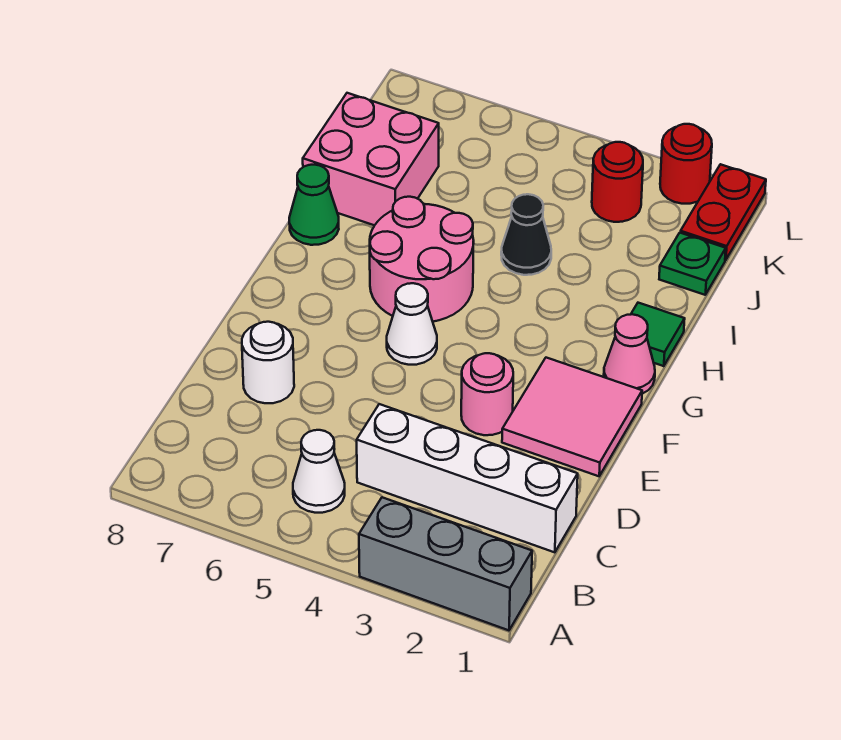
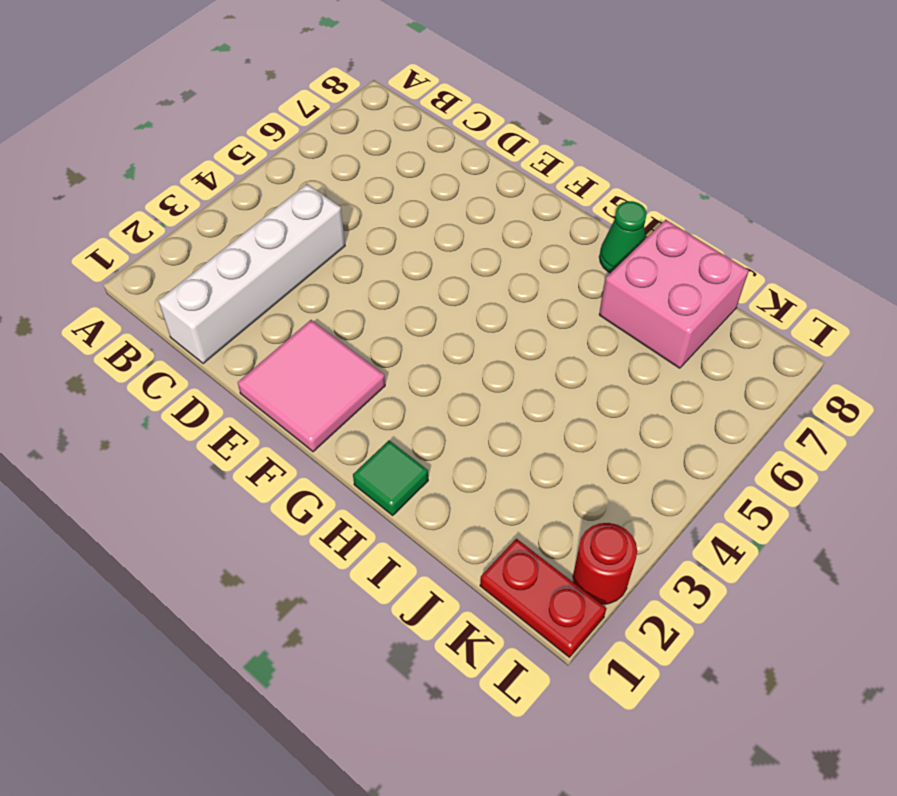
none -> grey 1x3 brick [359,497,532,630]
none -> white 1x1 cone [293,430,345,513]
none -> white 1x1 round brick [242,322,294,403]

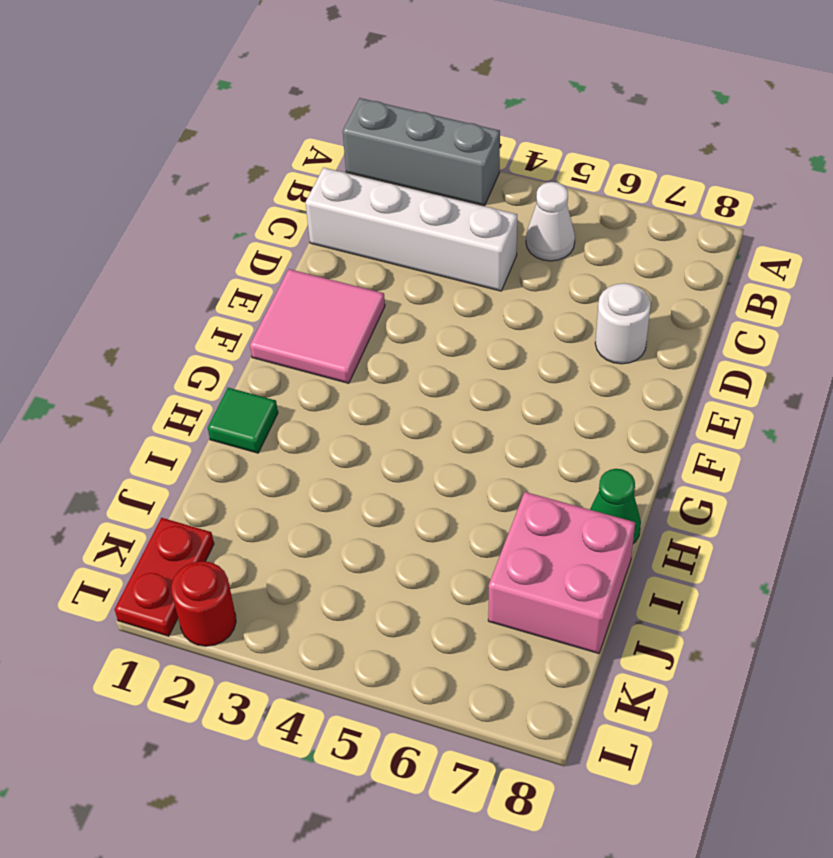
none -> pink 1x1 round brick [461,353,513,435]
none -> white 1x1 cone [387,283,437,365]
none -> pink 1x1 cone [604,314,655,394]

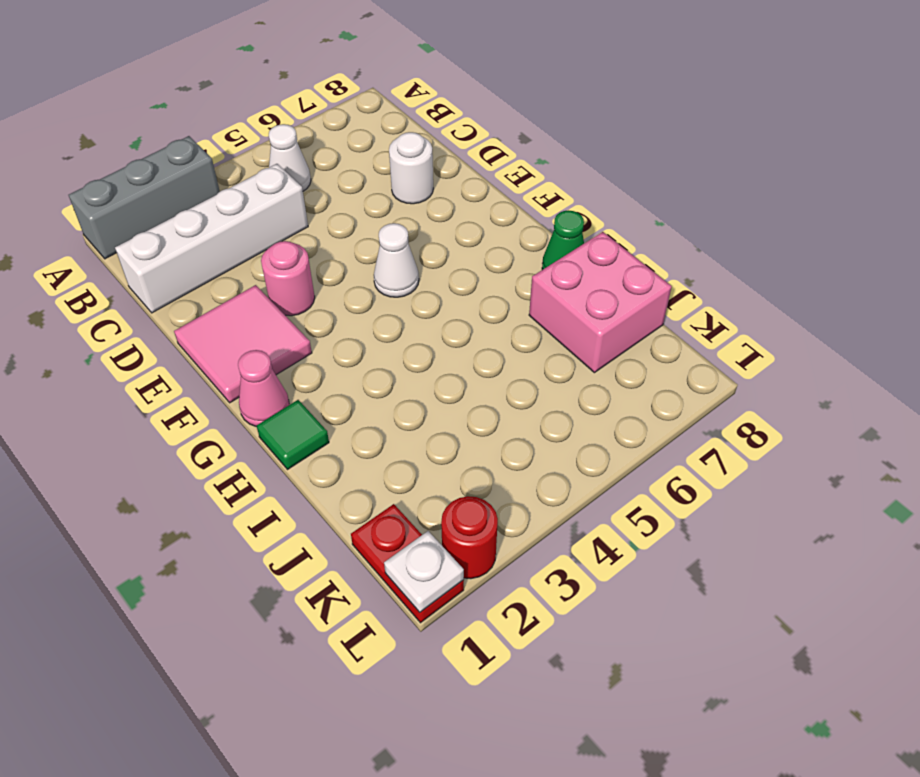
white 1x1 plate [384,531,464,612] -> none
none -> pink 2x2 round brick [370,197,474,322]
none -> black 1x1 cone [501,194,551,275]
none -> green 1x1 plate [659,233,726,295]

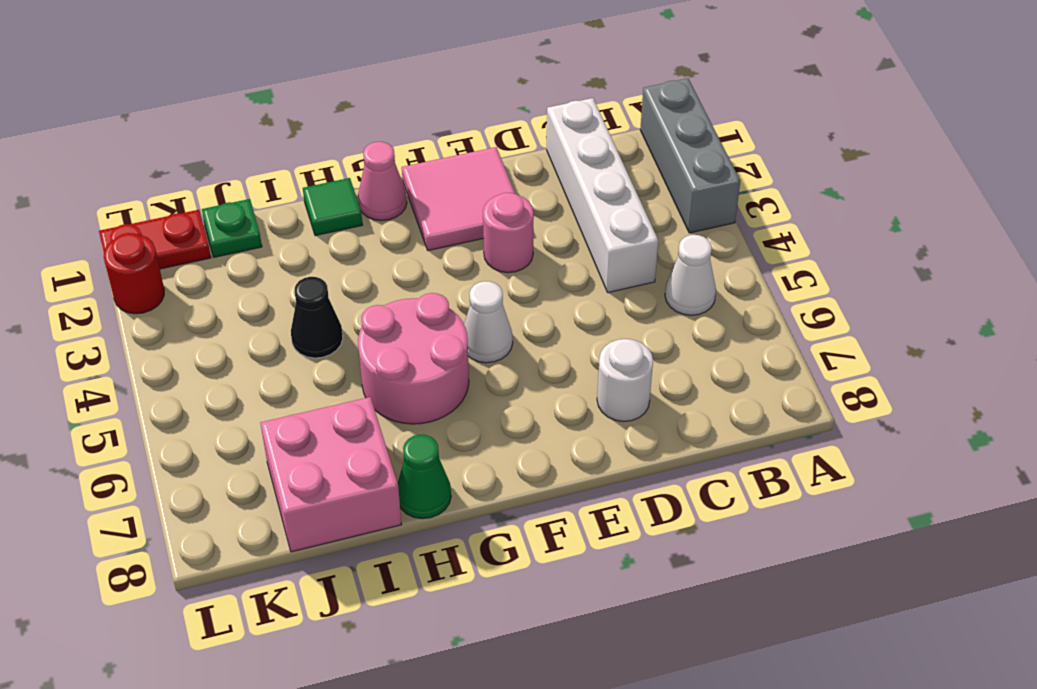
none -> red 1x1 round brick [592,142,643,222]

